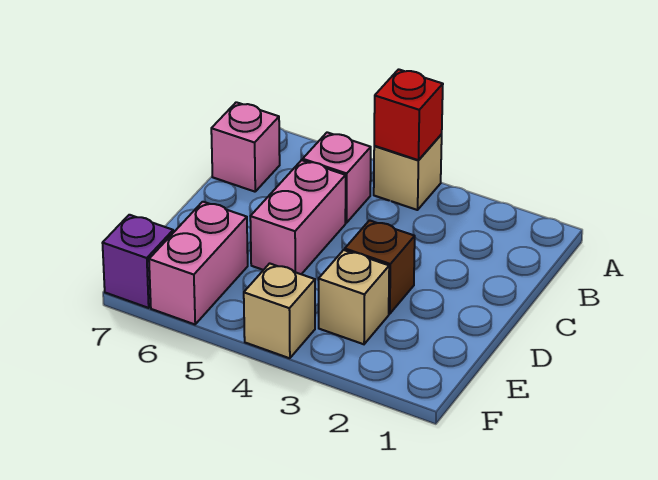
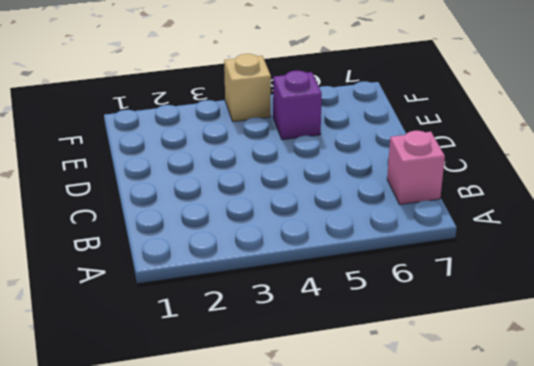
purple 1x1 brick [273,71,322,140] -> purple 1x1 brick moved to [103,215,173,308]
none -> tan 1x1 brick [374,135,442,210]
none -> pink 1x1 brick [303,132,371,223]

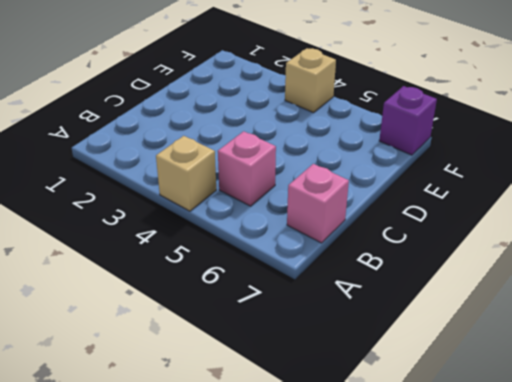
none -> pink 1x2 brick [250,160,346,274]
none -> brown 1x1 brick [345,220,415,314]

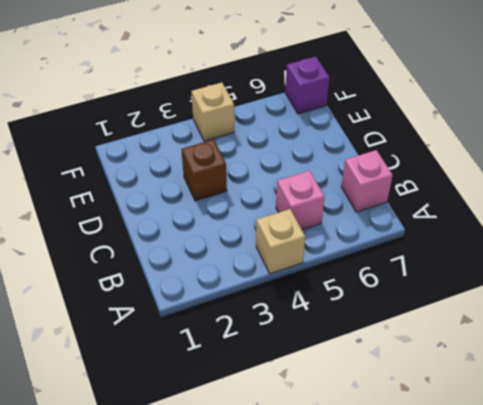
none -> pink 1x2 brick [250,160,346,274]
none -> tan 1x1 brick [319,250,389,344]

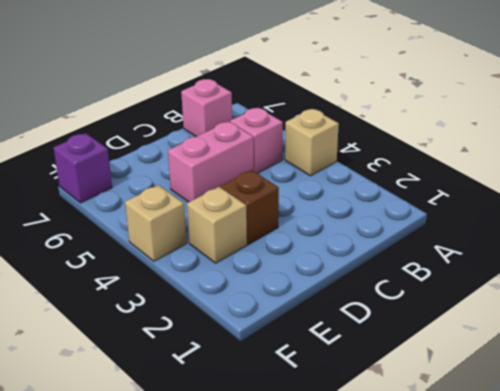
none -> pink 1x2 brick [149,202,248,324]
none -> red 1x1 brick [374,69,443,160]

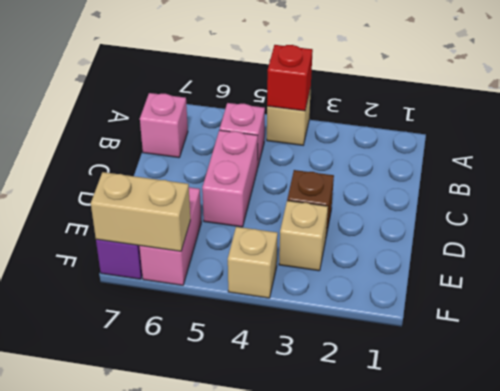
tan 1x2 brick [91,172,190,251] -> none

